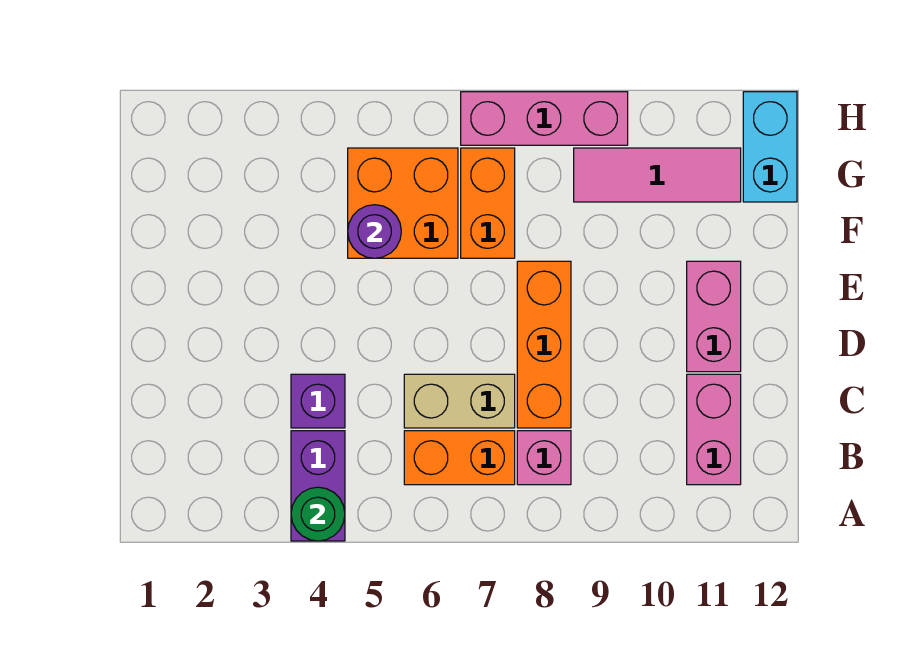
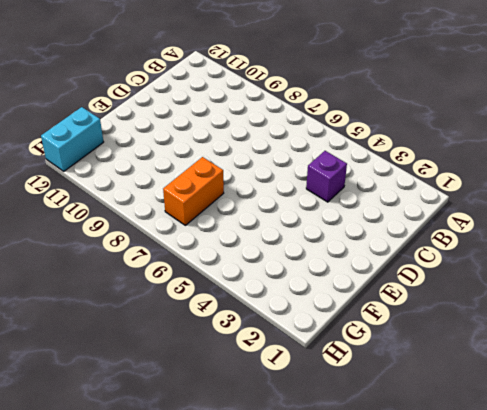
none -> purple 1x2 brick [291,431,345,541]
none -> orange 1x2 brick [404,431,515,485]
none -> pink 1x1 brick [517,431,571,485]

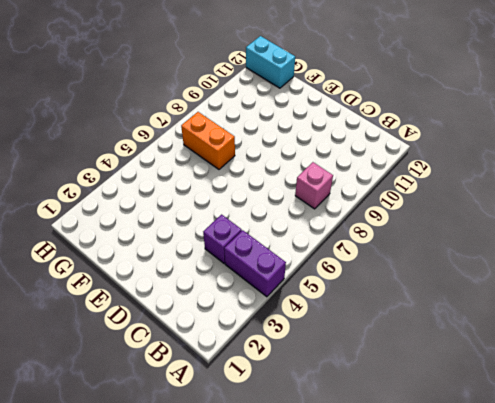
none -> orange 1x2 brick [404,431,515,485]
none -> pink 1x2 brick [687,374,741,485]
none -> tan 1x2 brick [404,374,515,428]

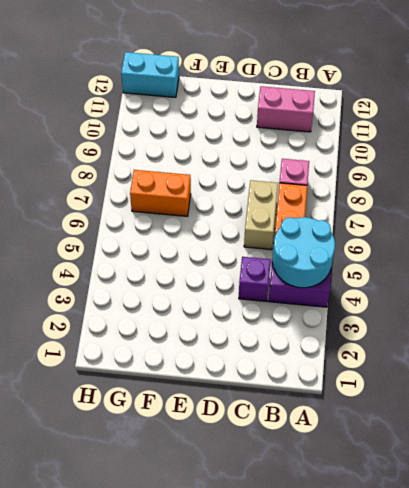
cyan 2x2 round brick [272,217,335,288] -> green 1x1 round brick [291,487,345,541]
none -> orange 1x3 brick [517,261,571,428]
none -> pink 1x2 brick [687,261,741,372]
none -> orange 2x2 brick [348,148,458,258]

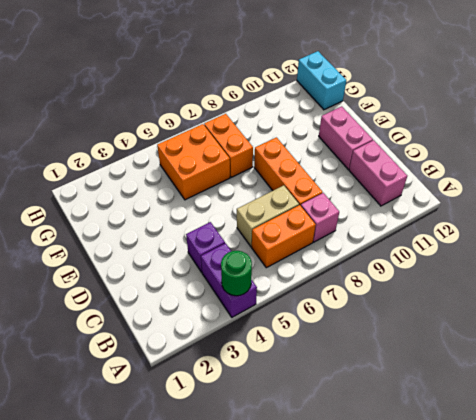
none -> pink 1x3 tile [574,148,741,202]
none -> pink 1x3 brick [461,92,628,145]
none -> purple 1x1 round brick [348,205,401,258]

